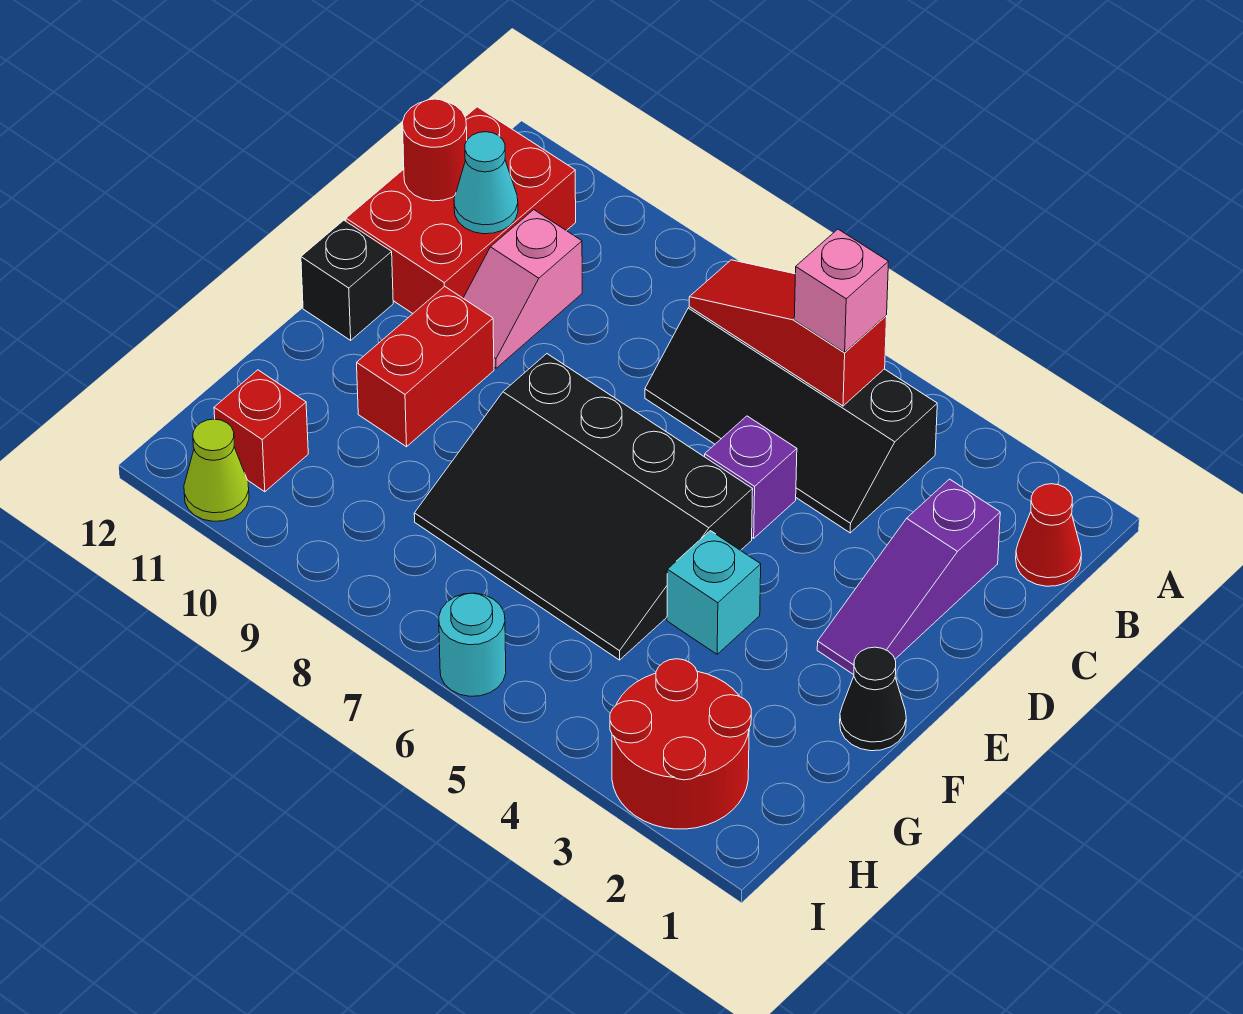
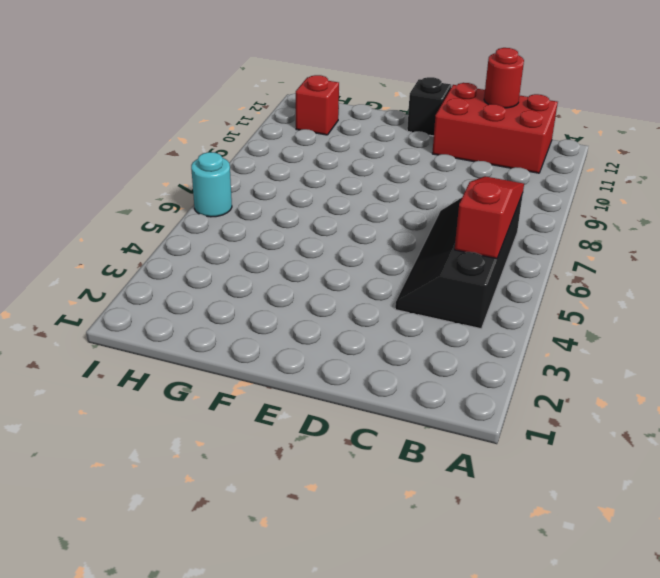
none -> red 1x1 cone [1016,484,1082,586]
none -> purple 1x3 slope [817,479,1000,675]
none -> pink 1x2 slope [463,210,582,368]

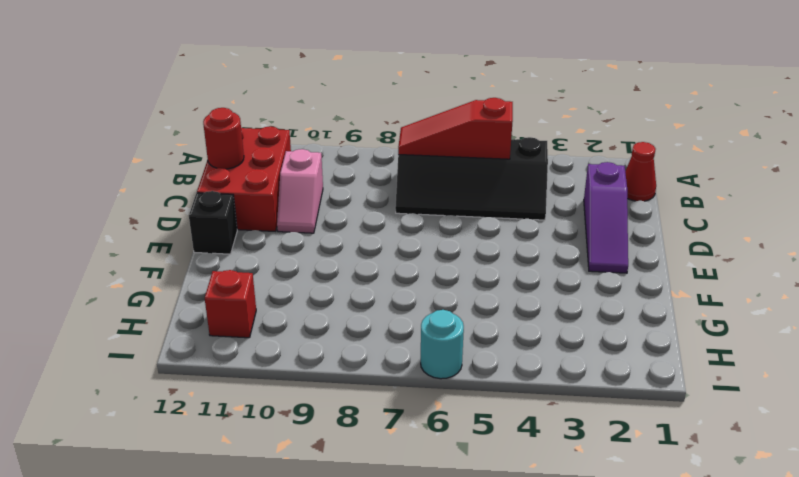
none -> purple 1x1 brick [705,416,797,538]
none -> black 3x4 slope [414,354,753,660]
none -> red 1x2 brick [357,286,494,447]

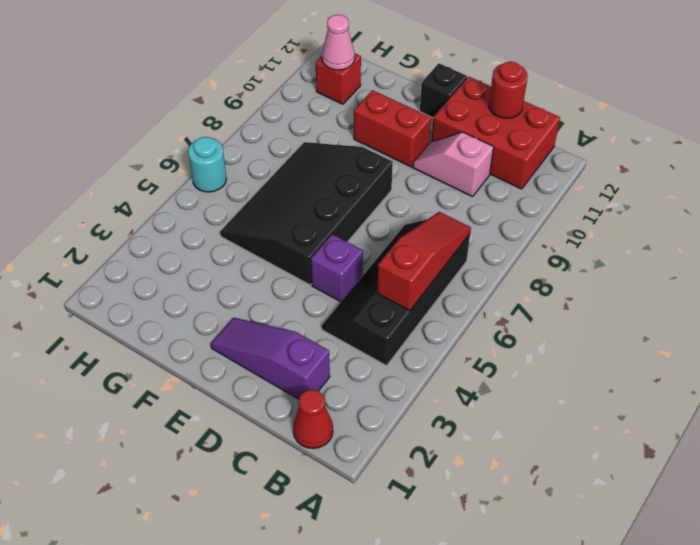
pink 1x1 cone [322,15,355,70] -> none
none -> black 1x1 cone [840,647,906,751]
none -> cyan 1x1 brick [667,531,761,654]
none -> red 2x2 round brick [610,659,751,829]

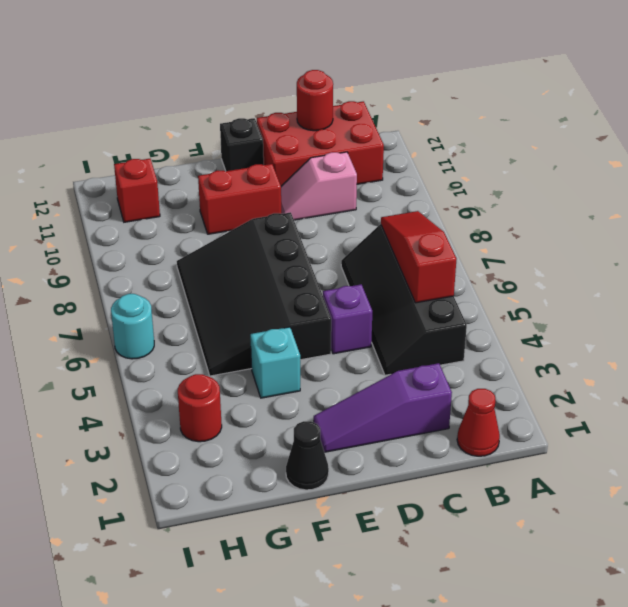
red 1x1 round brick [178,374,222,442] -> red 2x2 round brick [610,659,751,829]
none -> lime 1x1 cone [184,419,249,521]
none -> cyan 1x1 cone [454,132,518,234]
none -> pink 1x1 brick [794,229,888,352]

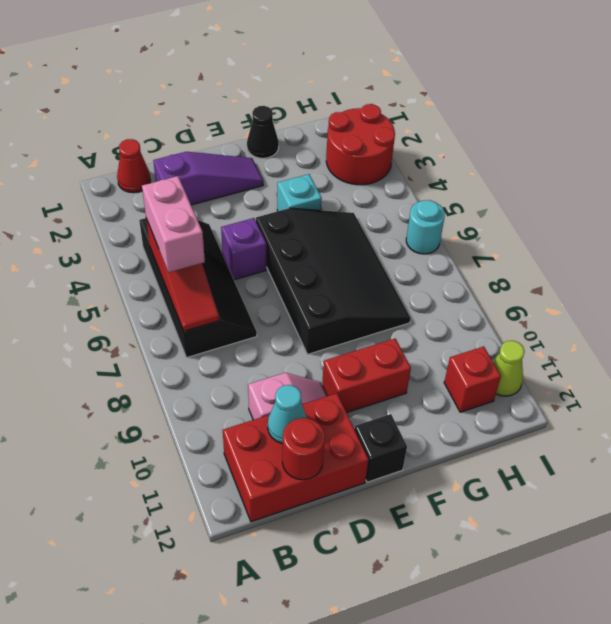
pink 1x2 brick [142,176,205,272] -> pink 1x1 brick [794,229,888,352]

